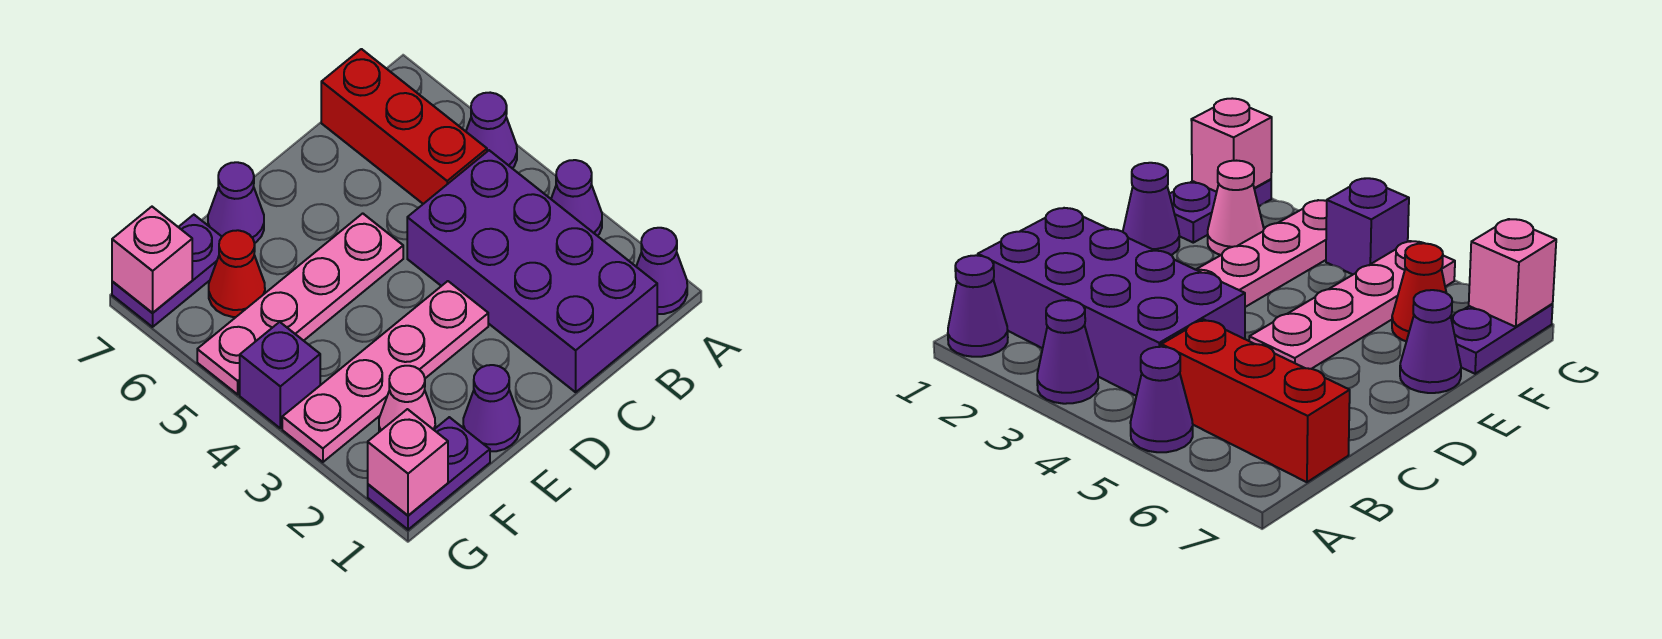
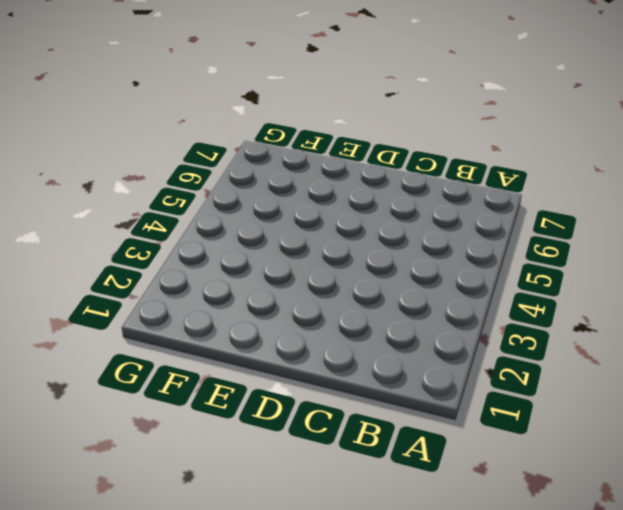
none -> purple 1x1 cone [636,228,687,314]
none -> purple 1x1 cone [551,160,602,236]
none -> purple 1x1 cone [466,93,517,169]

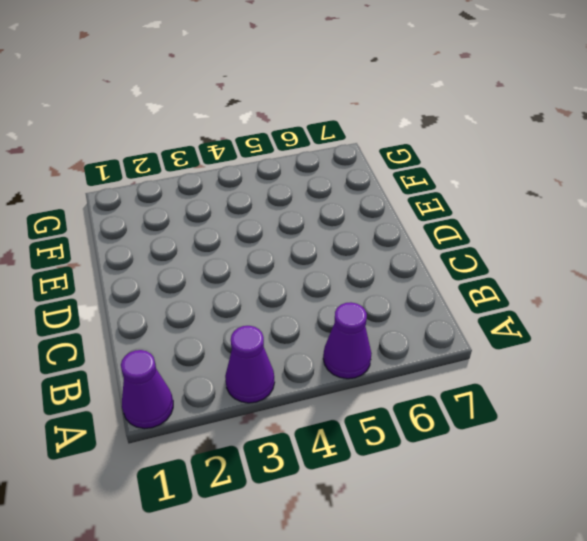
none -> purple 2x4 brick [407,150,657,392]
none -> red 1x3 brick [321,49,487,204]
none -> pink 1x4 plate [282,281,488,462]

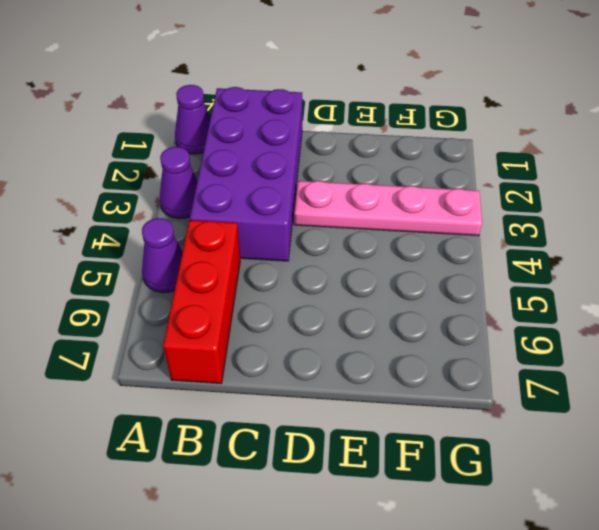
none -> pink 1x4 plate [197,213,403,394]
none -> purple 1x1 cone [463,365,520,451]
none -> purple 1x1 cone [208,162,264,243]

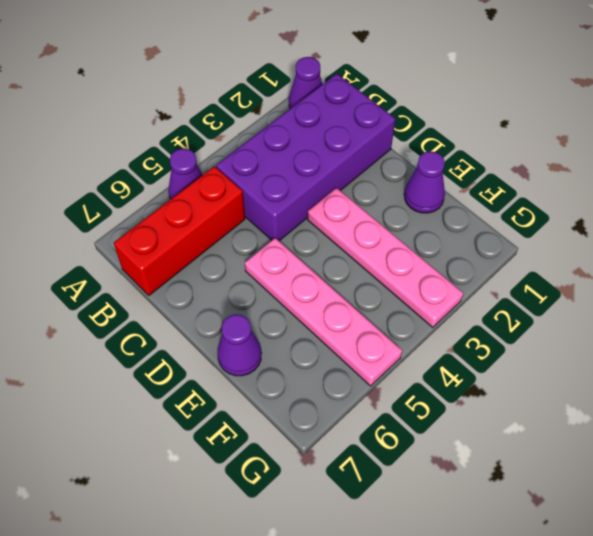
none -> purple 1x1 cone [551,160,602,236]
none -> purple 1x2 plate [368,417,490,530]
none -> pink 1x1 cone [379,366,435,432]

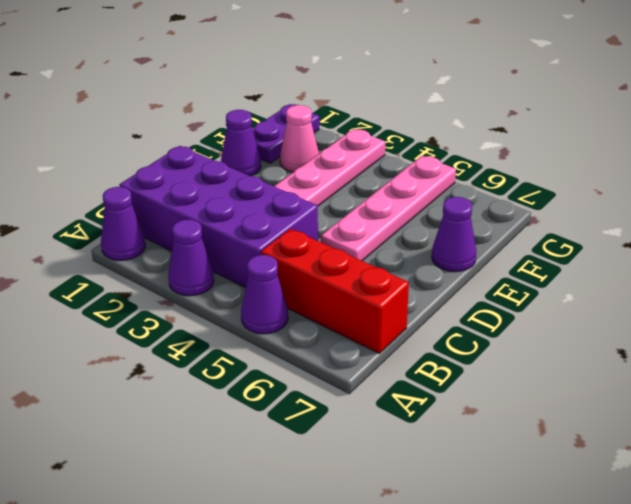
none -> red 1x1 cone [209,230,265,317]
none -> purple 1x2 plate [112,215,222,327]
none -> purple 1x1 brick [240,322,320,428]

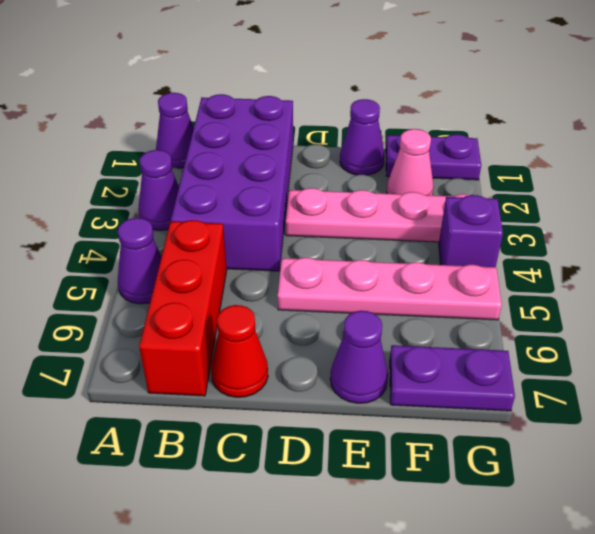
red 1x1 cone [211,305,268,397] -> red 1x1 cone moved to [209,230,265,317]
none -> pink 1x1 brick [368,409,448,515]
none -> pink 1x1 brick [112,207,192,313]

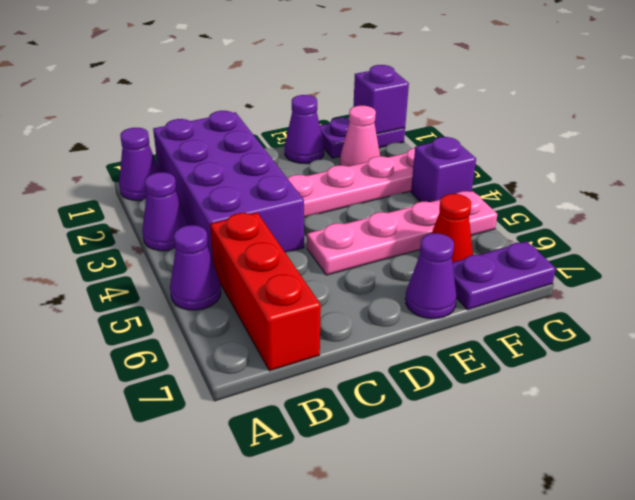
purple 1x1 brick [353,65,409,134] -> pink 1x1 brick [368,409,448,515]
none -> pink 1x1 brick [112,207,192,313]

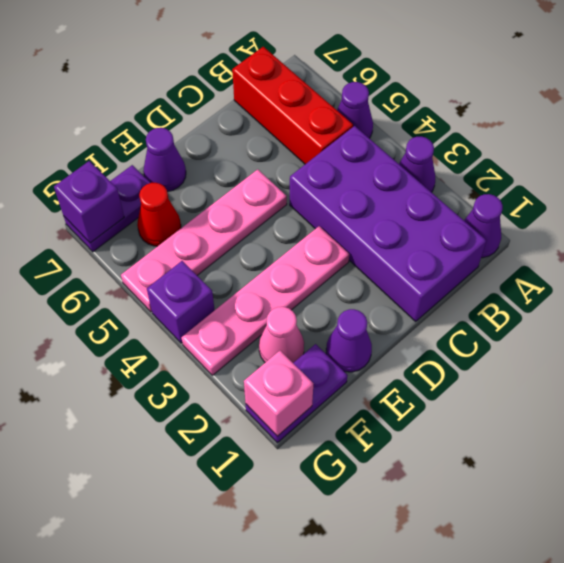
purple 1x1 brick [54,161,124,243] -> pink 1x1 brick [112,207,192,313]

